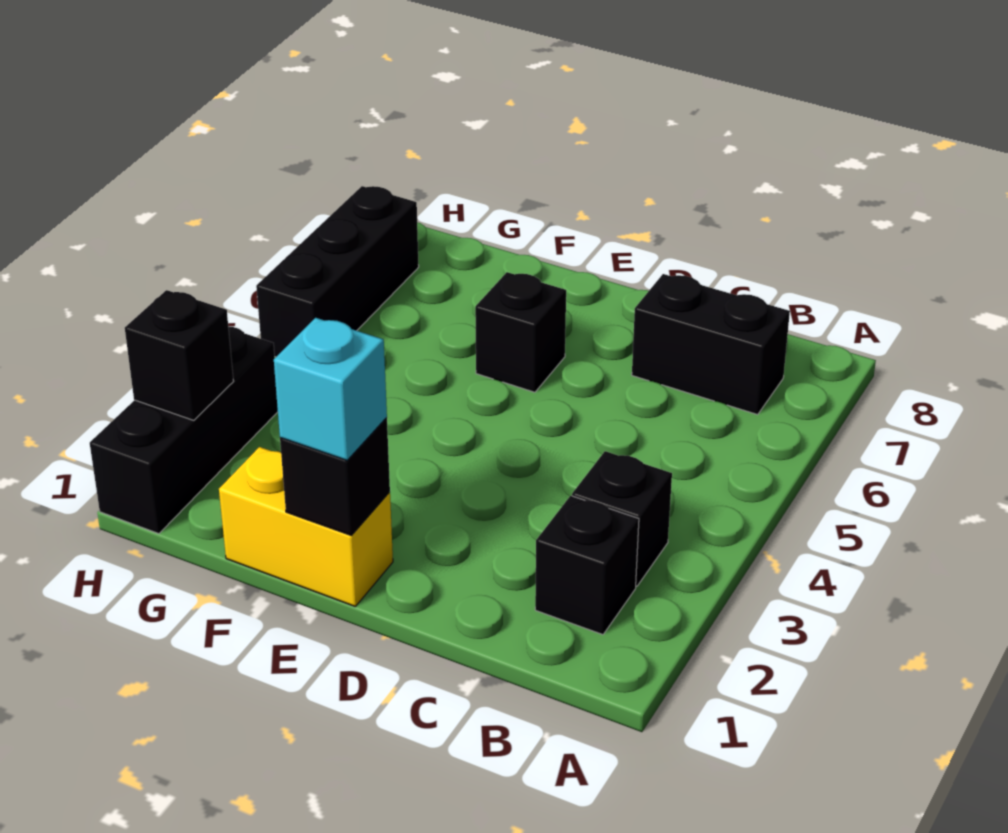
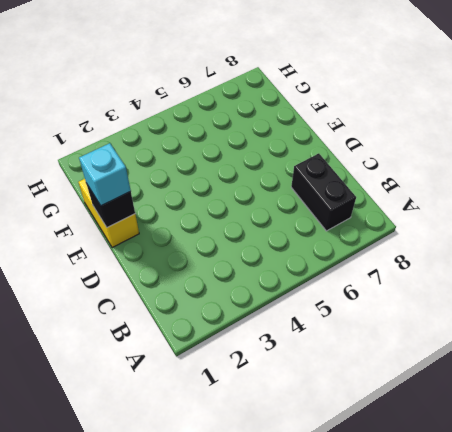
none -> black 1x1 brick [535,496,639,635]
none -> black 1x1 brick [572,451,672,586]

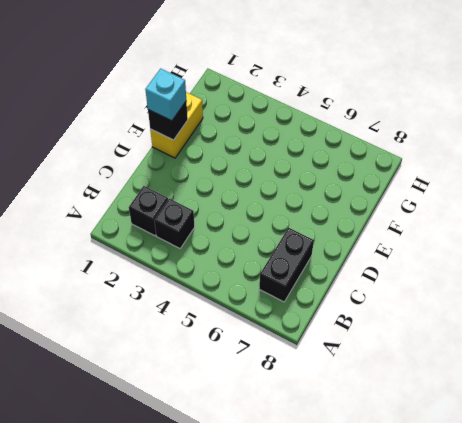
none -> black 1x1 brick [475,272,566,392]
none -> black 1x3 brick [90,326,278,534]

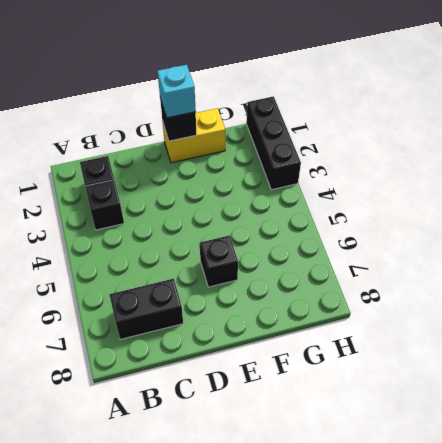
none -> black 1x3 brick [256,186,419,357]
none -> black 1x1 brick [125,290,234,420]

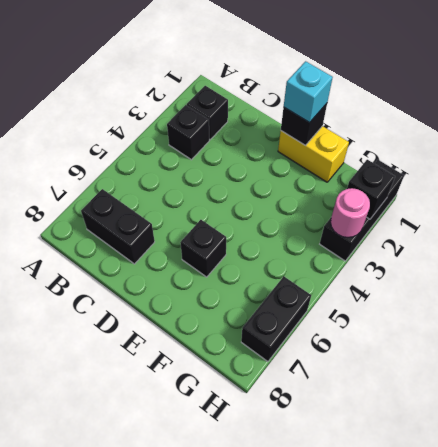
pink 1x1 round brick [331,188,370,237] -> none
black 1x2 brick [241,277,311,362] -> black 1x3 brick [256,186,419,357]

